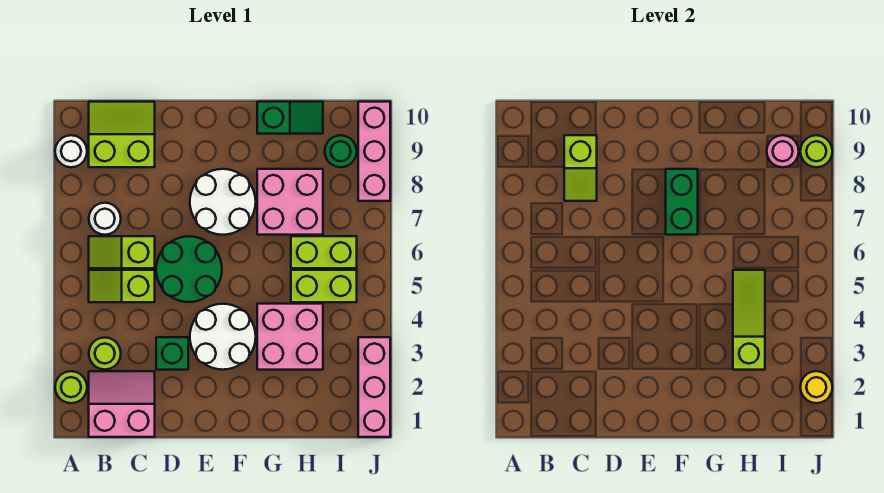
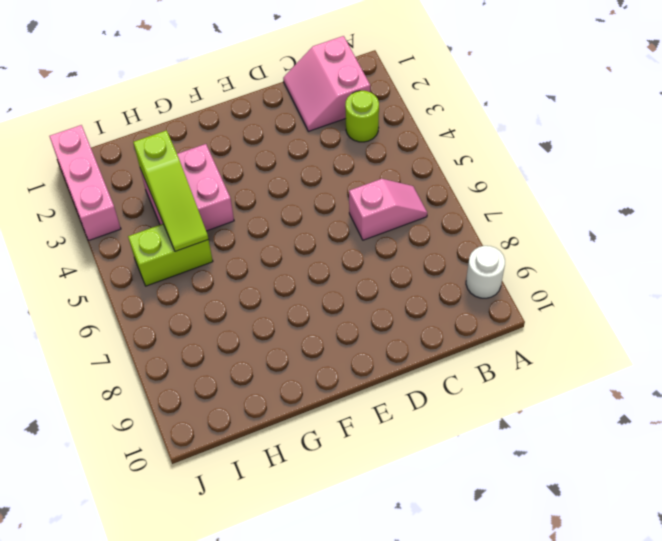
pink 2x2 slope [283,36,370,131] -> pink 2x2 slope turned to [89,371,155,437]
pink 1x2 slope [349,179,427,240] -> lime 1x2 slope [89,236,155,268]
none -> lime 1x1 round brick [55,371,87,403]
none -> lime 1x2 slope [89,270,155,302]
none -> white 1x1 round brick [89,203,121,235]

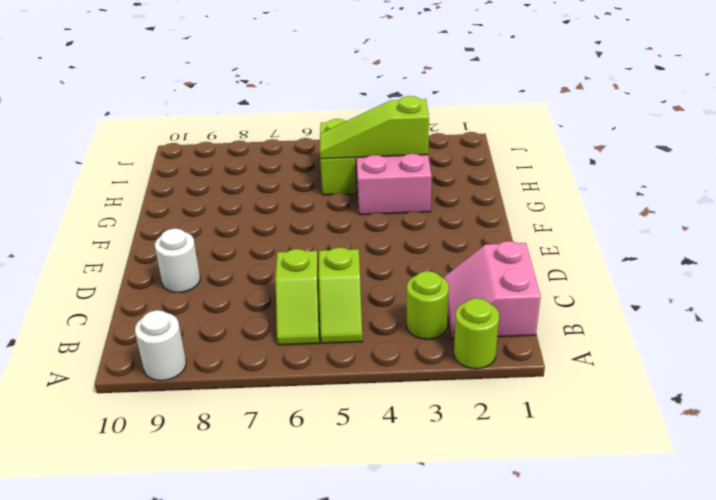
white 1x1 round brick [155,228,200,293] -> white 1x1 round brick moved to [89,203,121,235]
none -> lime 2x2 slope [89,102,155,167]
none -> green 1x1 brick [156,337,188,370]
none -> green 2x2 round brick [156,236,222,302]

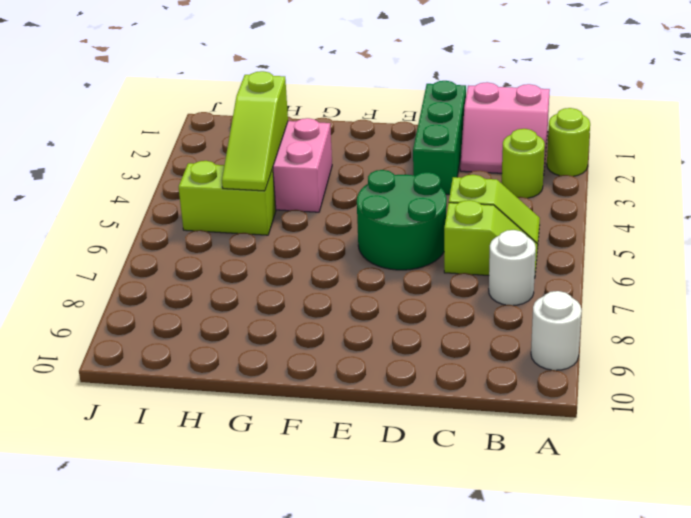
green 1x3 brick [413,81,466,195] -> green 1x1 brick [156,337,188,370]
none -> lime 2x2 slope [89,102,155,167]
none -> white 2x2 round brick [190,304,256,370]
none -> white 2x2 round brick [190,169,256,235]

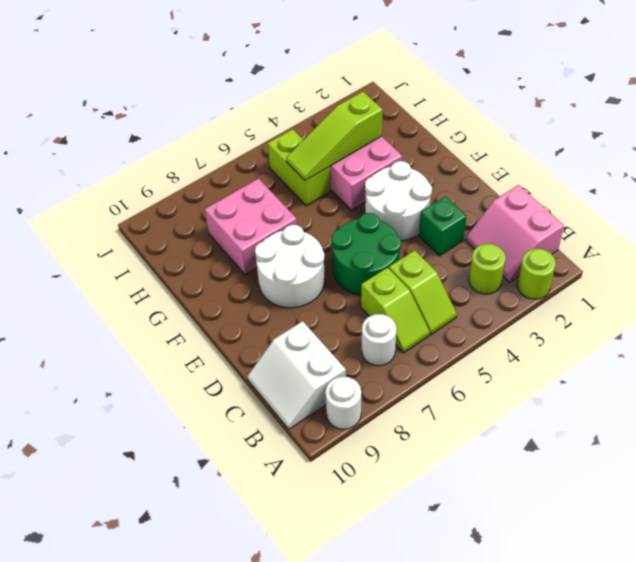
white 2x2 slope [247,321,346,429] -> lime 2x2 slope [89,102,155,167]
none -> green 1x2 slope [257,102,323,134]
none -> lime 1x2 brick [291,236,357,268]
none -> green 1x1 round brick [325,135,357,167]

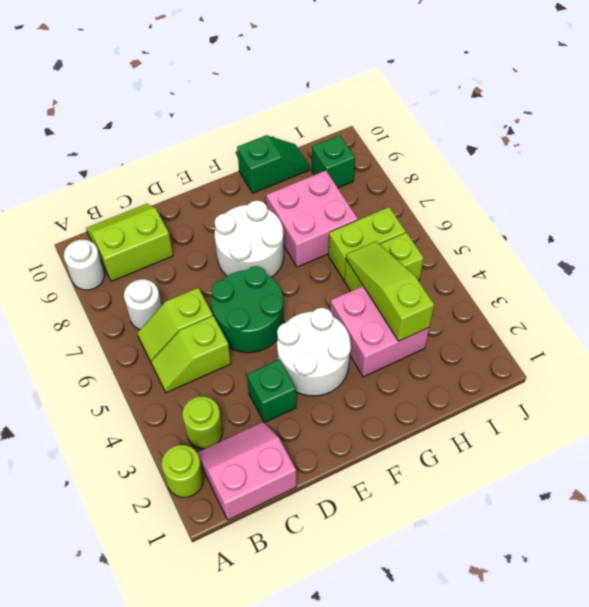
green 1x1 brick [312,135,355,188] -> green 1x1 round brick [325,135,357,167]
none -> pink 1x3 brick [358,337,390,437]
none -> pink 1x3 brick [358,102,390,201]
none -> lime 1x2 slope [564,135,597,201]

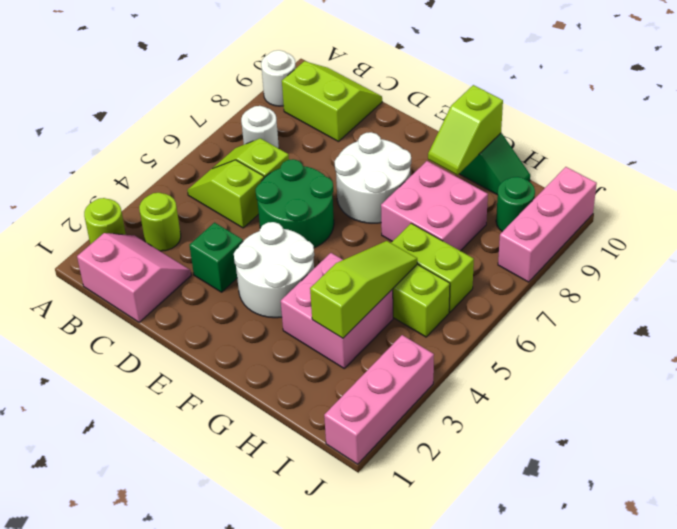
lime 1x2 slope [428,85,503,175] -> lime 1x2 slope moved to [564,135,597,201]
none -> green 1x2 brick [666,169,698,235]
none -> pink 1x1 round brick [767,135,799,167]
none -> yellow 1x1 round brick [800,371,832,403]

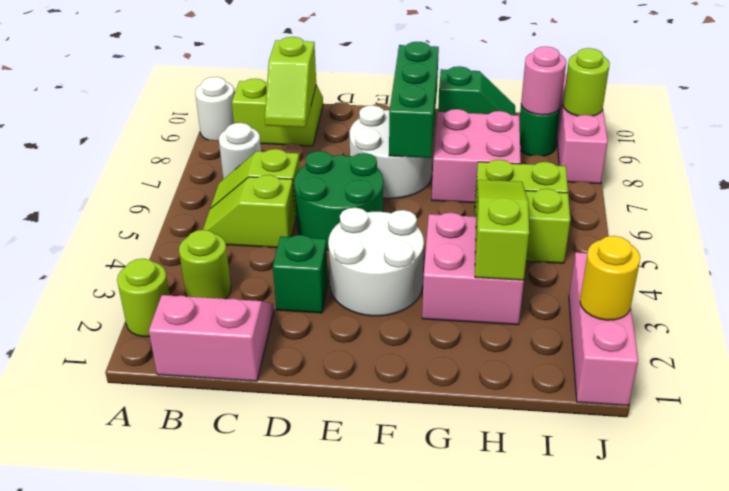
green 1x3 brick [389,42,439,158] -> green 1x2 brick [666,169,698,235]

